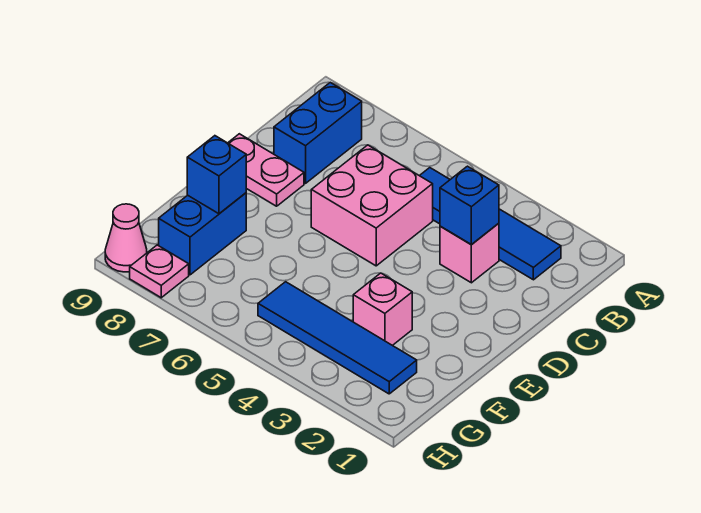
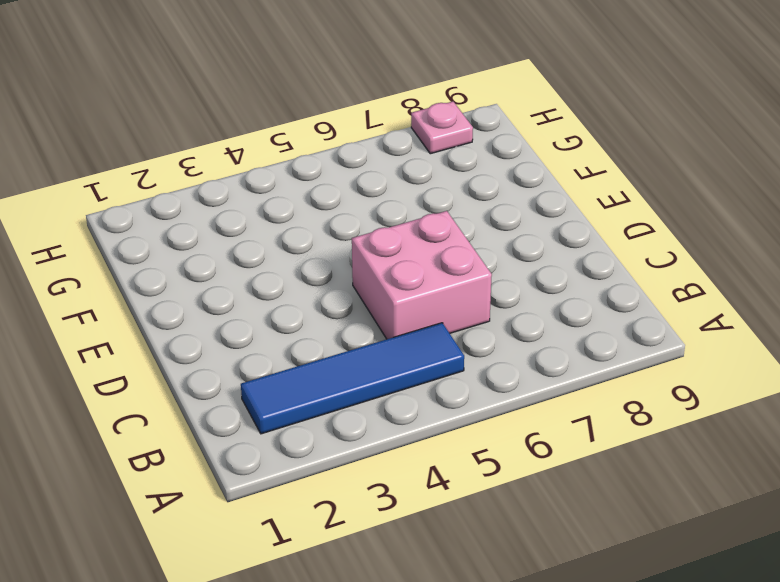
none -> blue 1x2 brick [274,83,362,184]
none -> pink 1x1 brick [440,223,499,283]
none -> pink 1x2 plate [228,134,304,206]

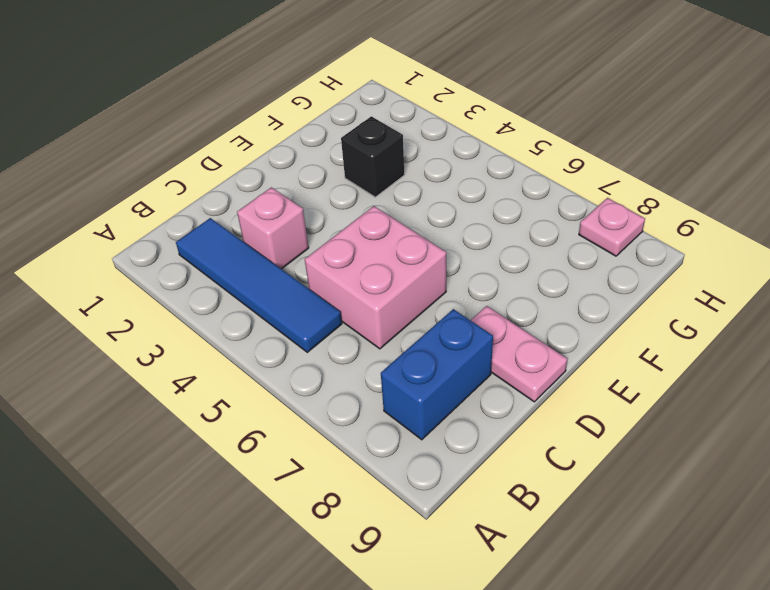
black 1x1 brick [341,116,405,197] -> pink 1x1 brick [353,273,412,345]
none -> blue 1x2 brick [159,193,246,275]
none -> blue 1x4 tile [258,282,417,394]
none -> pink 1x1 cone [105,204,147,272]

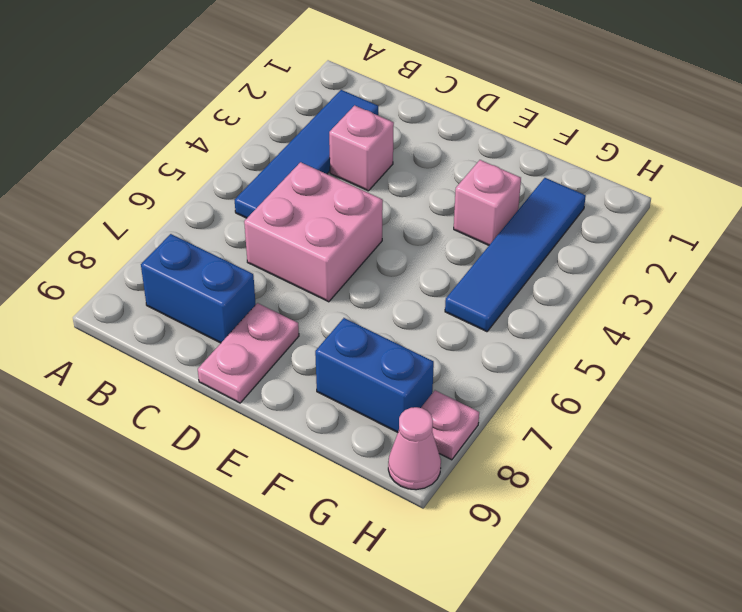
none -> blue 1x1 brick [440,166,499,245]
none -> blue 1x1 brick [187,136,246,214]

